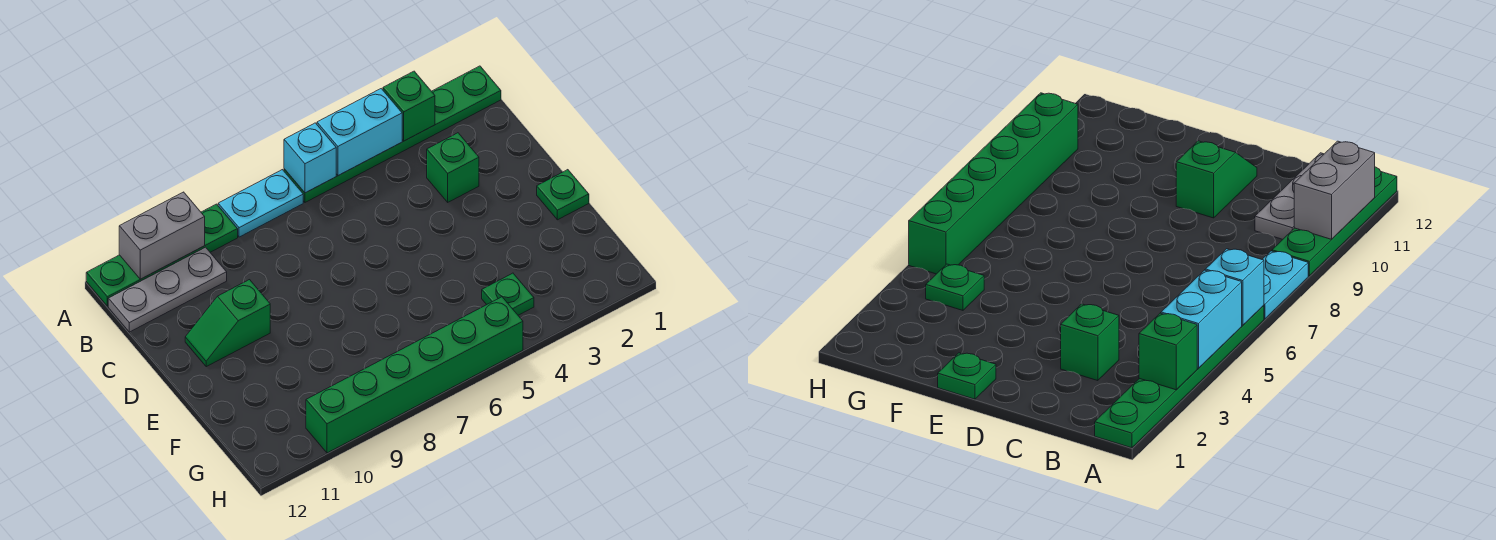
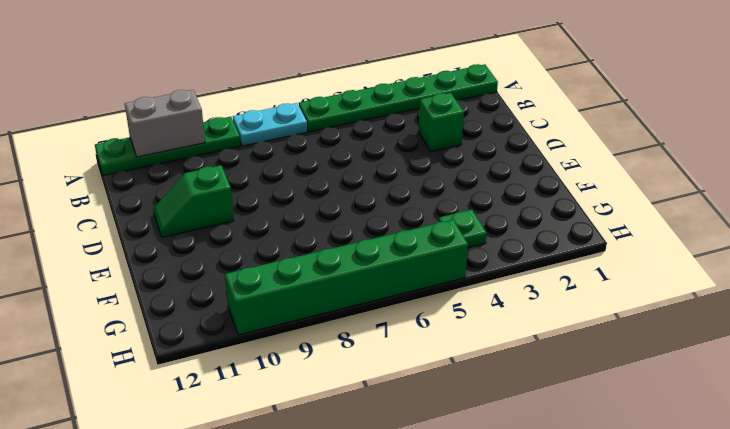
none -> grey 1x3 plate [108,247,227,332]
none -> green 1x1 plate [537,170,589,220]
none -> green 1x1 brick [383,71,435,141]

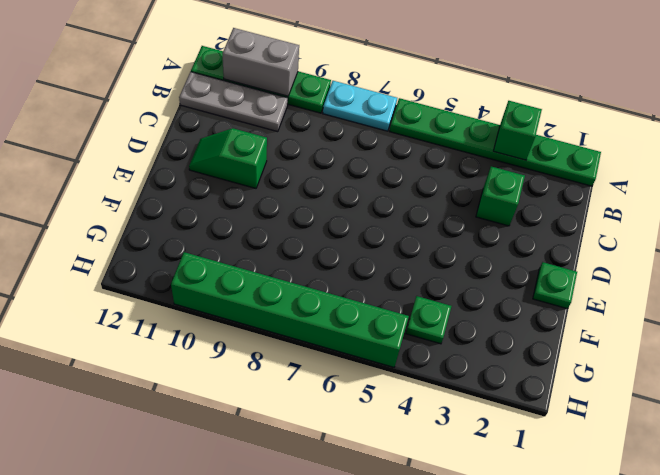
none -> cyan 1x2 brick [317,89,402,176]
none -> cyan 1x1 brick [284,123,336,193]

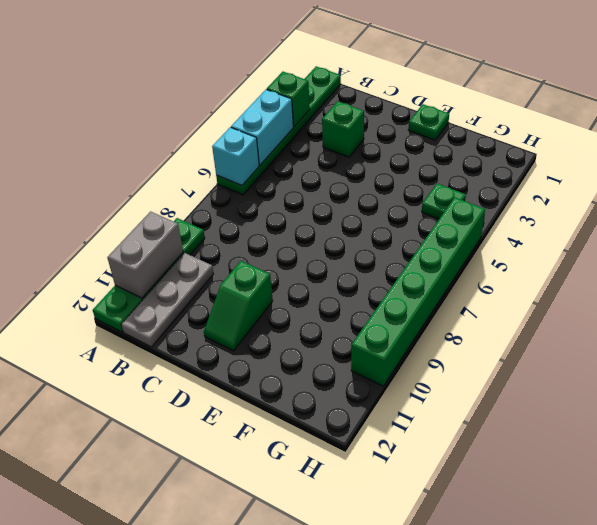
none -> cyan 1x2 plate [218,170,303,237]

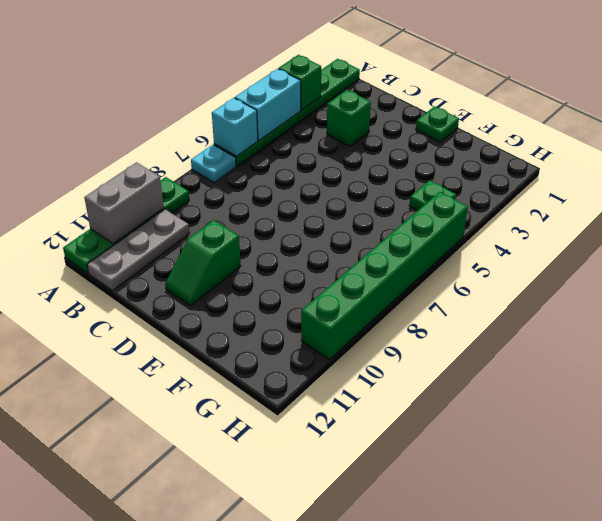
cyan 1x1 plate [191,145,236,183] -> cyan 1x2 plate [218,170,303,237]

